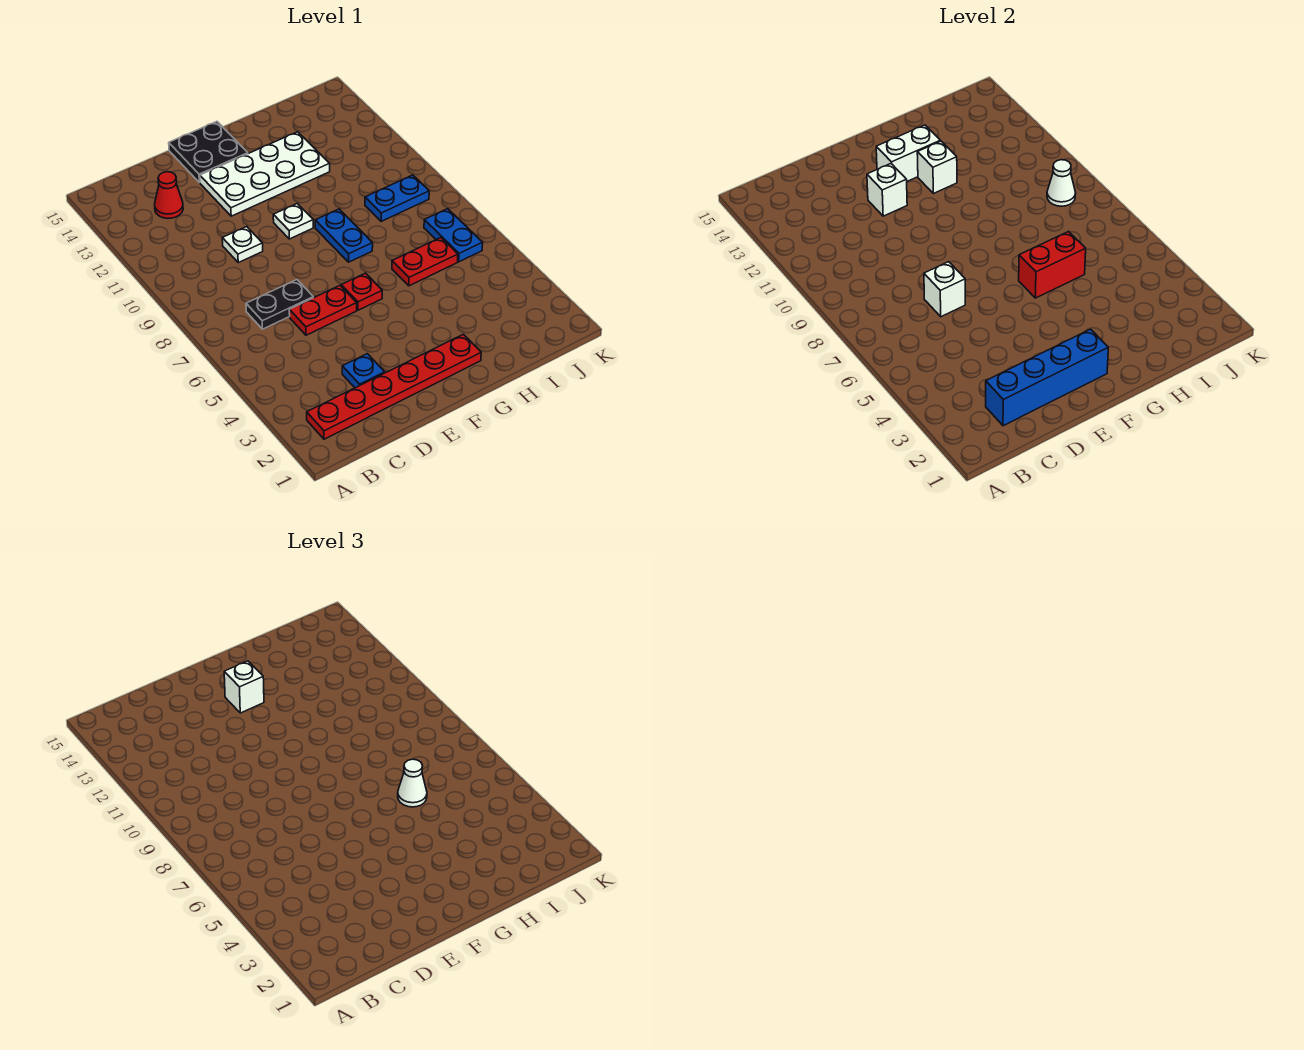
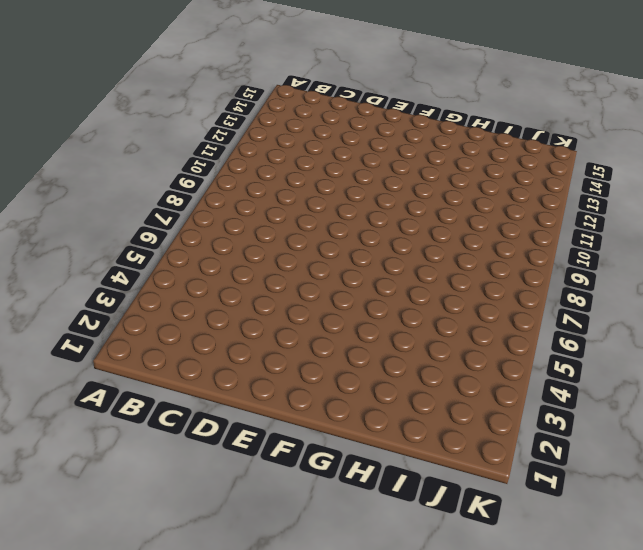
none -> red 1x6 plate [307,334,481,439]
none -> black 1x2 plate [246,280,313,329]
none -> red 1x1 cone [155,172,183,218]

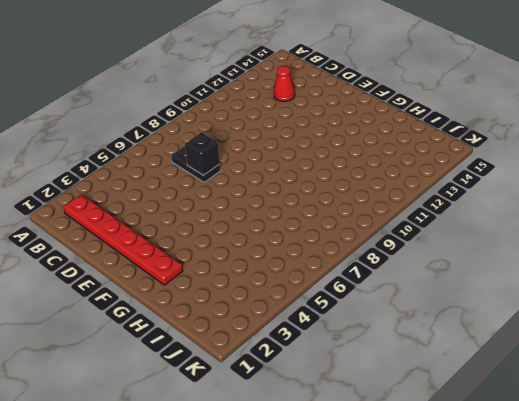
black 1x1 brick [185,132,220,175] -> white 1x1 brick [924,262,965,317]
none -> blue 1x1 plate [342,354,385,388]
none -> red 1x2 plate [289,286,357,335]
none -> white 1x1 plate [222,227,263,263]

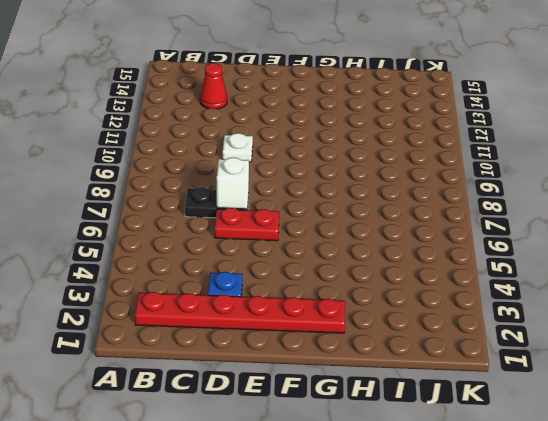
none -> white 2x4 plate [200,132,330,216]
none -> black 2x2 plate [169,122,248,183]
none -> red 1x1 plate [341,273,382,310]

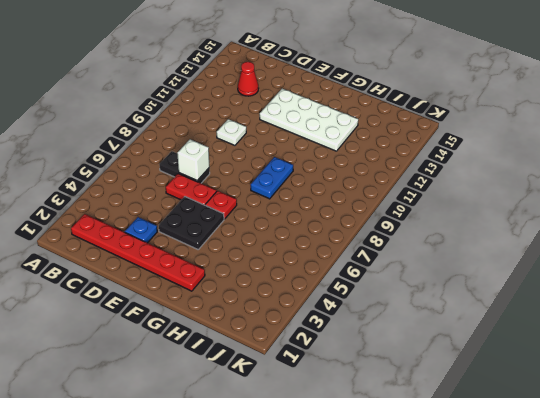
black 2x2 plate [159,197,224,249] -> black 2x2 plate moved to [169,122,248,183]
none -> white 1x1 plate [273,203,313,239]
none -> red 1x2 plate [392,238,458,286]
none -> blue 1x2 plate [365,175,429,221]

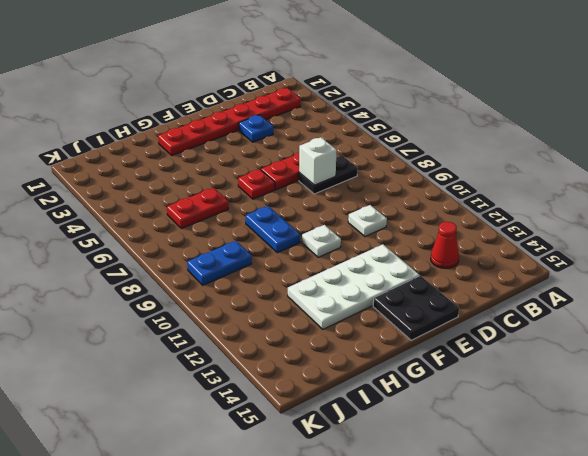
none -> blue 1x2 plate [424,209,483,262]
none -> blue 1x4 brick [986,329,1108,426]
none -> white 1x1 brick [867,164,907,216]

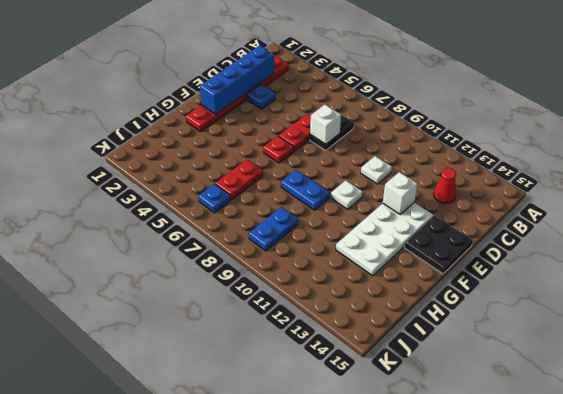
blue 1x1 plate [199,184,231,213] -> blue 1x2 plate [424,209,483,262]
none -> white 1x2 brick [876,125,940,181]
none -> red 1x2 brick [1019,232,1086,298]
none -> white 1x1 brick [917,141,957,193]

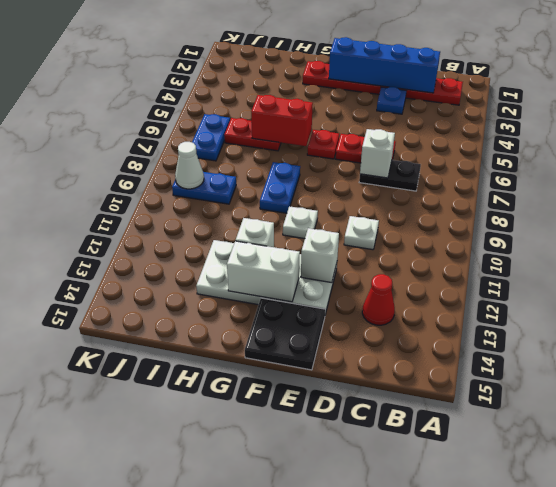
none -> white 1x1 brick [224,661,264,713]
none -> white 1x1 cone [398,759,427,807]

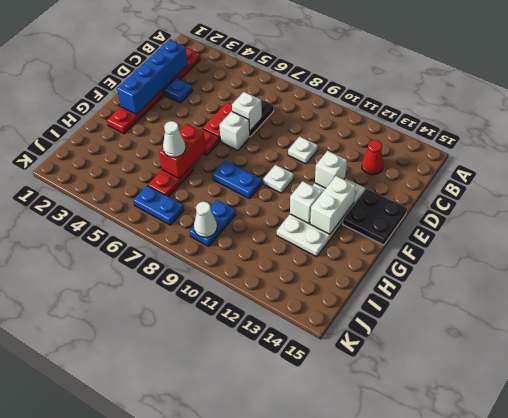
white 1x1 brick [219,111,250,151] -> white 1x1 brick moved to [224,661,264,713]

